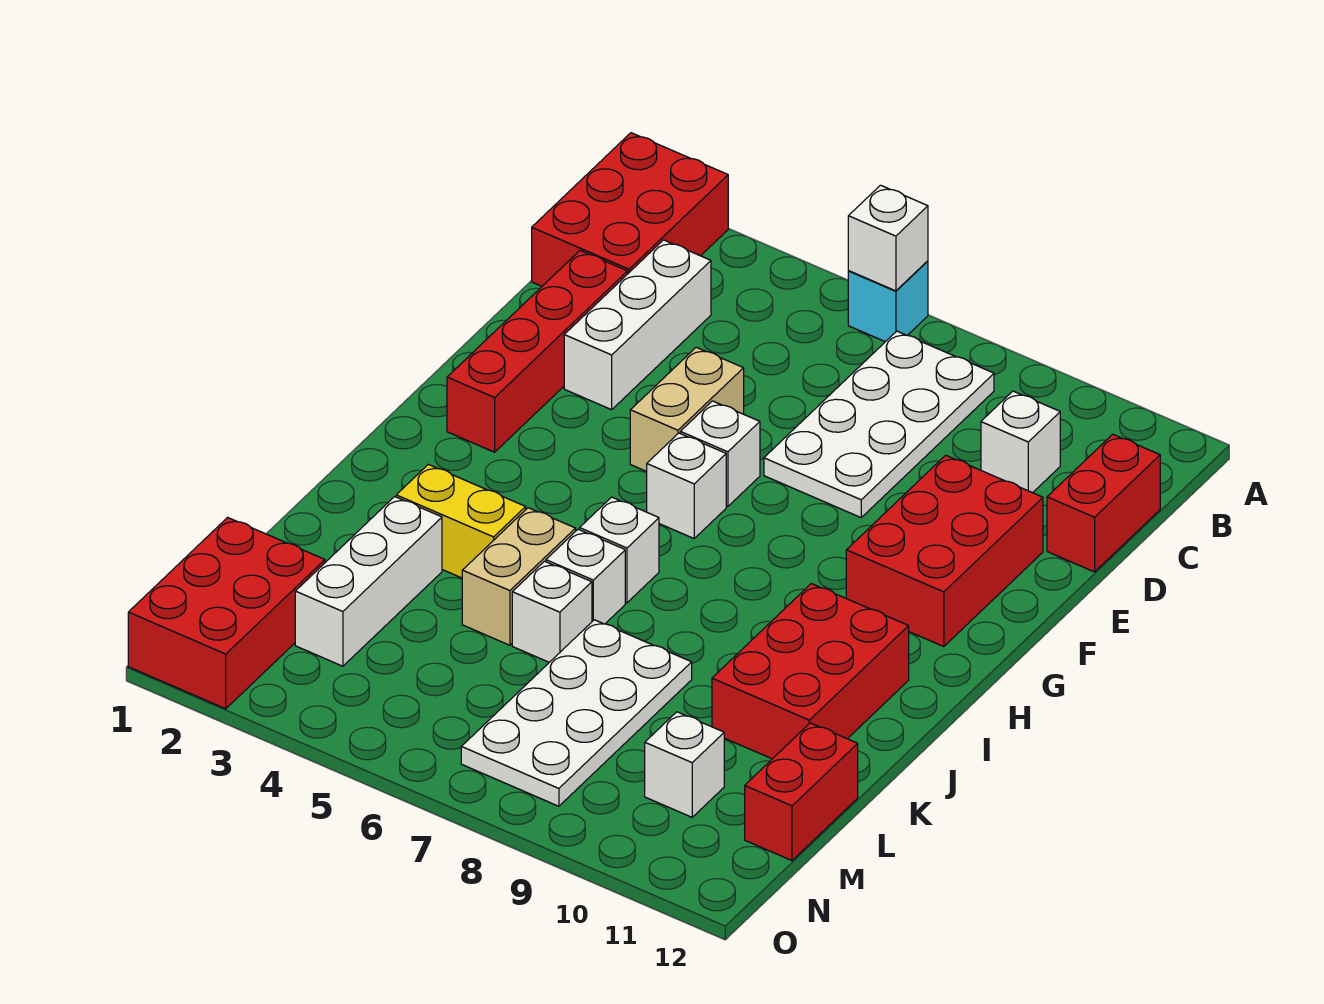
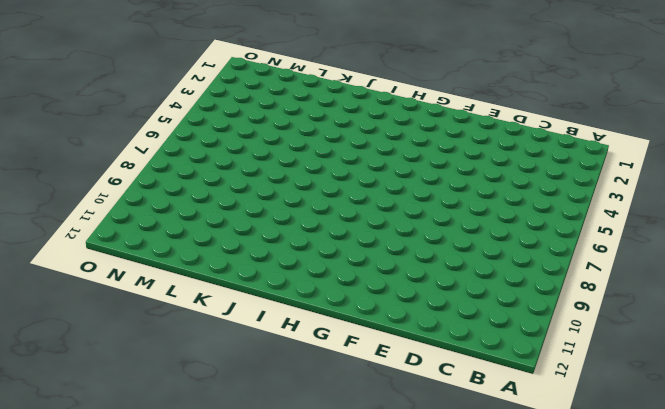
none -> red 2x3 brick [532,133,728,286]
none -> cyan 1x1 brick [848,261,928,342]
none -> white 2x4 plate [764,331,994,517]

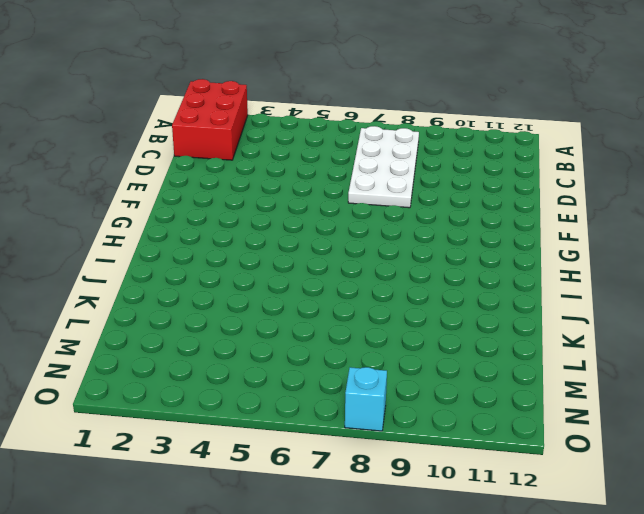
cyan 1x1 brick [345,367,387,431] -> cyan 1x1 brick moved to [848,261,928,342]
none -> white 1x3 brick [564,240,711,410]
none -> white 1x1 brick [981,391,1060,493]
none -> red 1x2 brick [1047,434,1160,572]

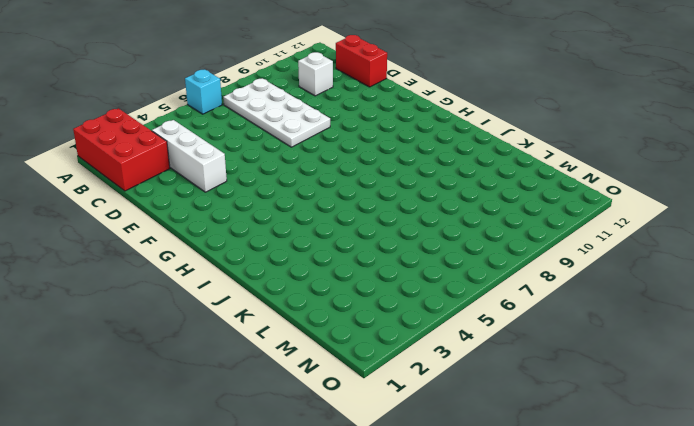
none -> red 1x4 brick [447,251,627,452]
none -> tan 1x2 brick [630,347,744,472]
none -> red 2x3 brick [846,455,1043,647]

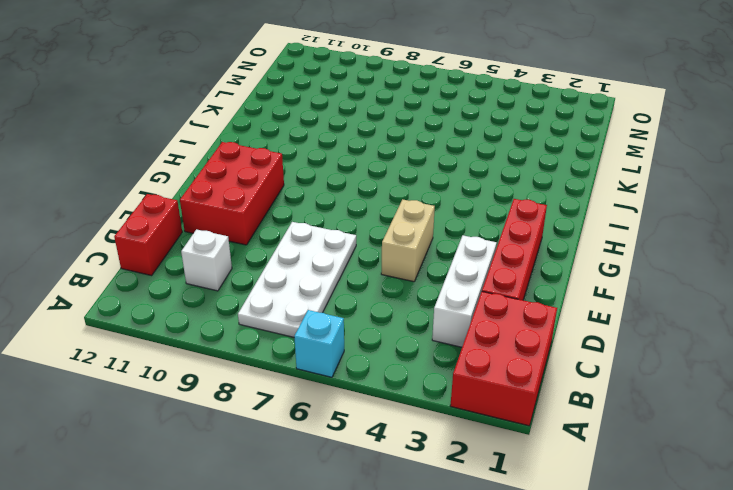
none -> white 1x1 brick [680,401,760,507]
none -> white 1x1 brick [647,433,726,538]
none -> white 1x1 brick [580,497,659,603]

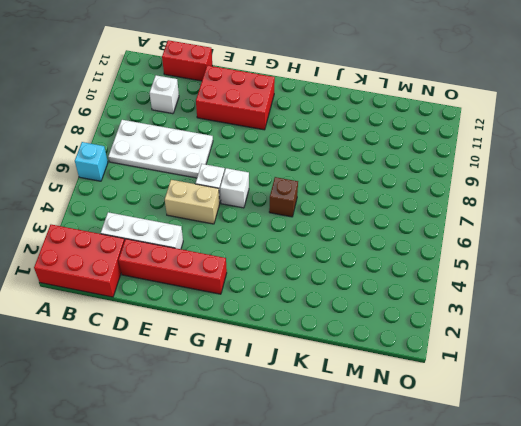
brown 1x1 brick [269,177,298,217] -> white 1x1 brick [580,497,659,603]
none -> red 2x3 brick [712,584,909,759]
none -> yellow 1x2 brick [396,464,526,578]
none -> tan 1x2 brick [462,508,576,645]

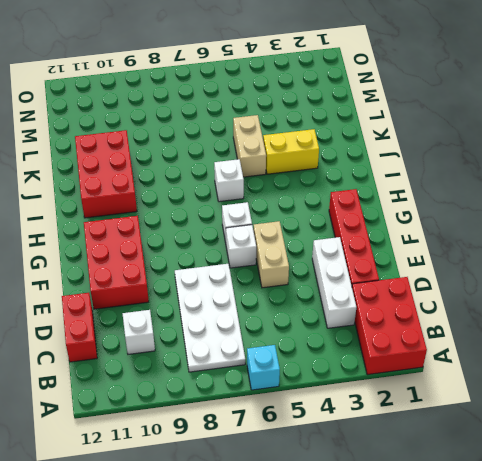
none -> white 1x1 brick [546,529,625,624]
none -> white 1x3 brick [295,497,442,666]
none -> white 1x1 brick [512,561,592,662]

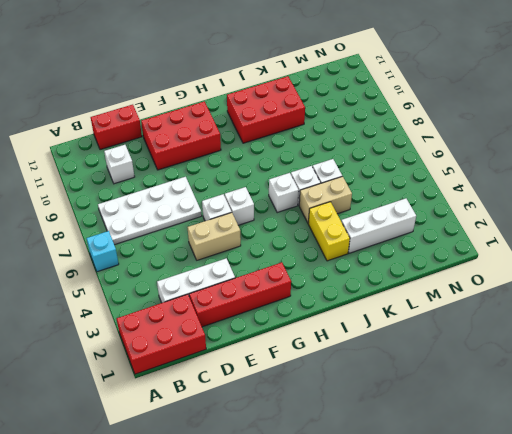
none -> white 2x4 plate [461,620,692,806]
none -> red 1x2 brick [745,723,858,860]
none -> red 2x3 brick [128,517,325,709]

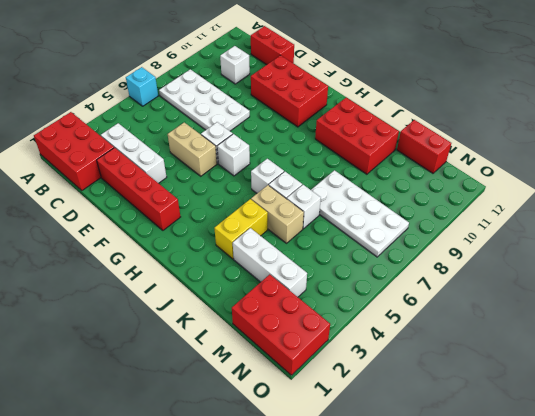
none -> white 1x1 brick [645,712,724,817]
none -> white 1x1 brick [848,185,928,291]

